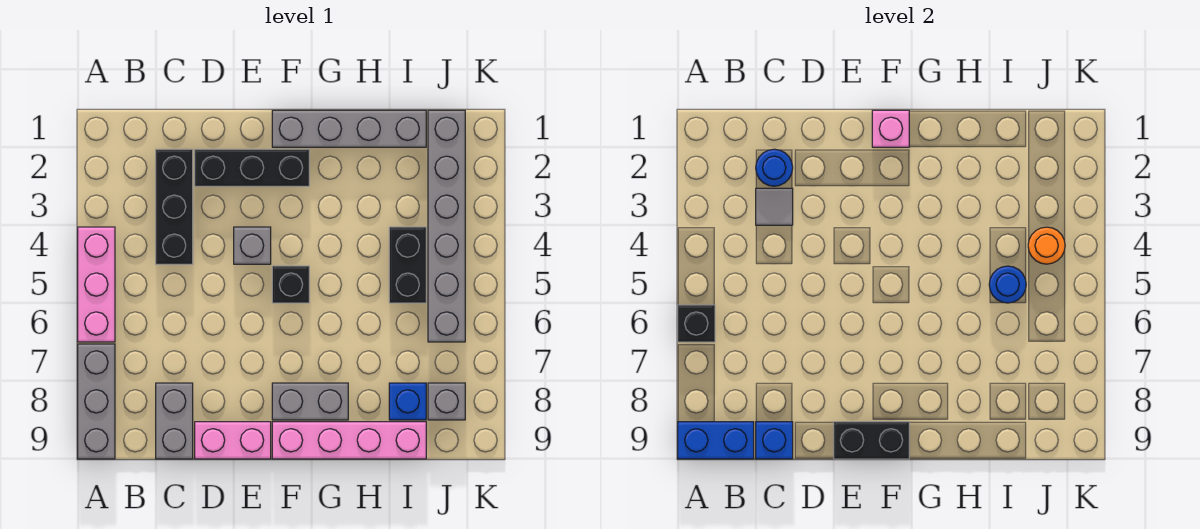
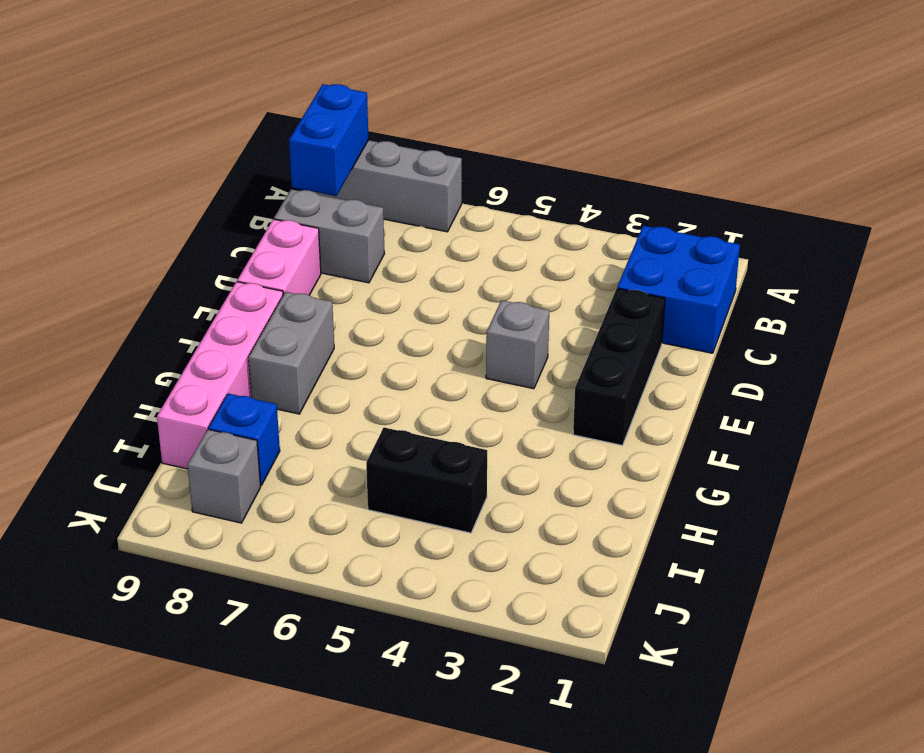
blue 2x2 brick [617,226,740,353] -> black 1x3 brick [156,149,193,264]
none -> pink 1x3 brick [78,227,115,342]
none -> grey 1x4 brick [272,110,426,147]
none -> black 1x1 brick [272,266,309,303]

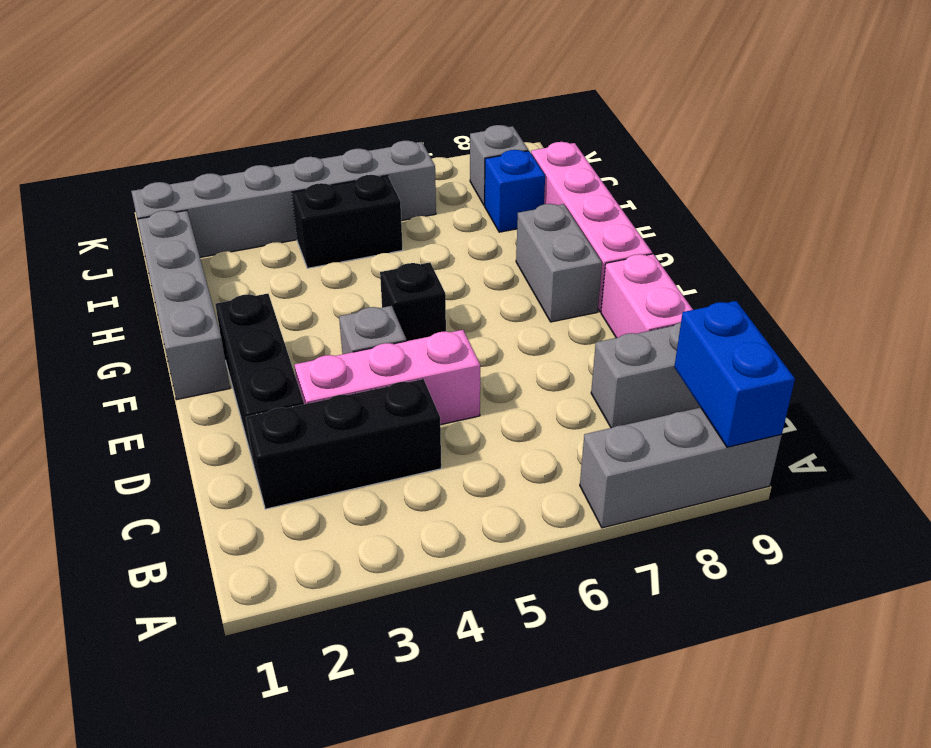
pink 1x3 brick [295,330,480,425] -> pink 1x3 brick moved to [78,227,115,342]
none -> black 1x1 brick [678,305,715,342]
none -> blue 1x1 round brick [756,149,793,186]
none -> grey 1x1 tile [756,188,793,225]

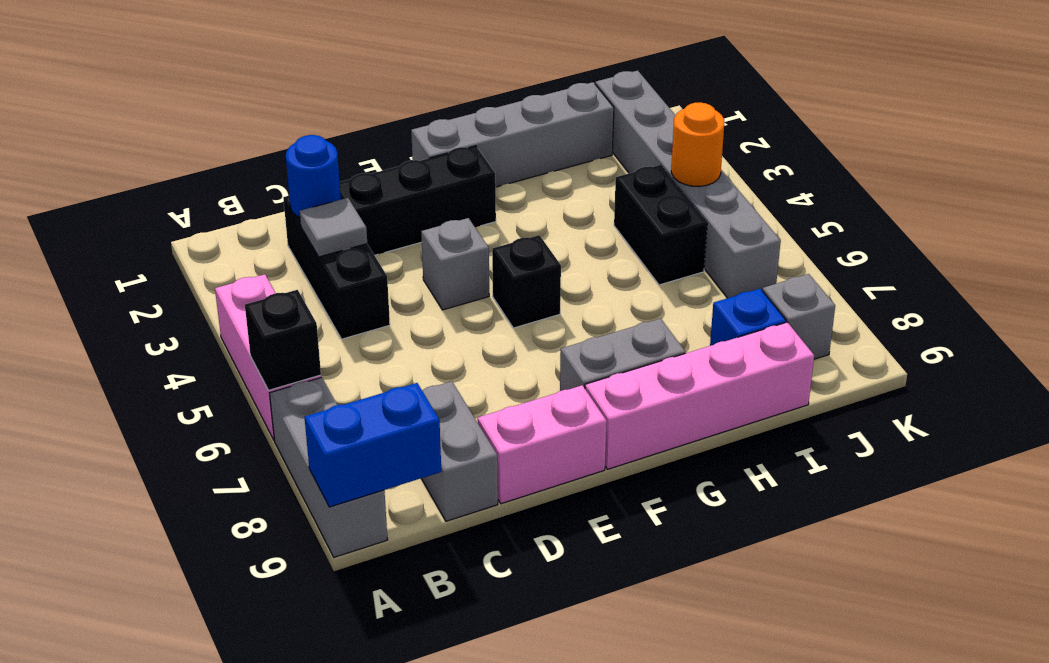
none -> blue 1x1 brick [756,422,793,459]
none -> black 1x2 brick [834,422,909,459]
none -> pink 1x1 brick [872,110,909,147]

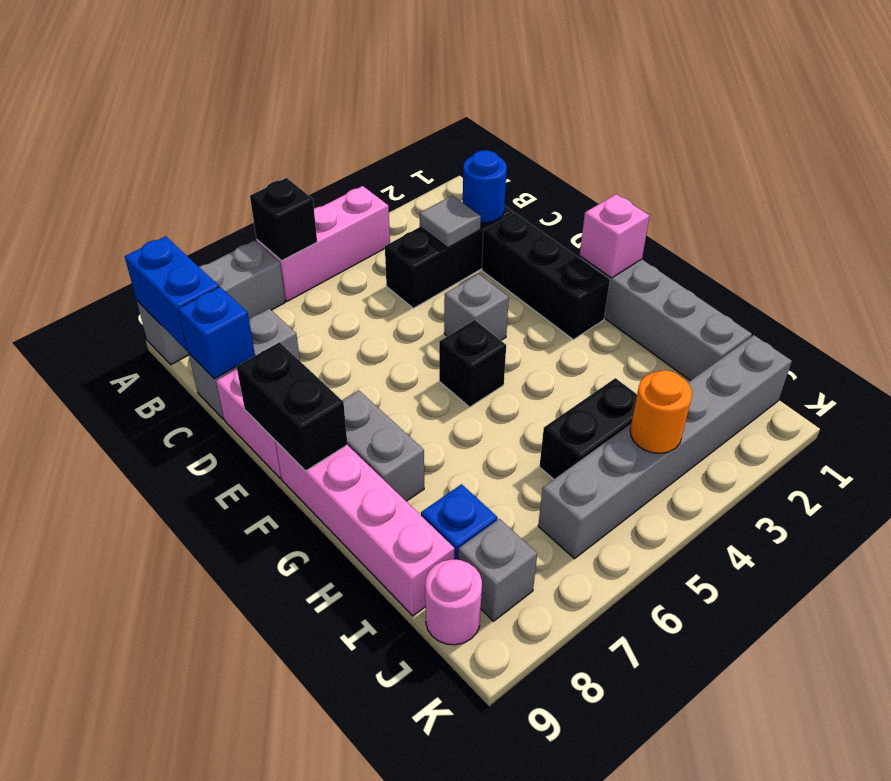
pink 1x1 round brick [425,559,482,645] -> none
none -> blue 1x1 round brick [989,266,1026,303]

